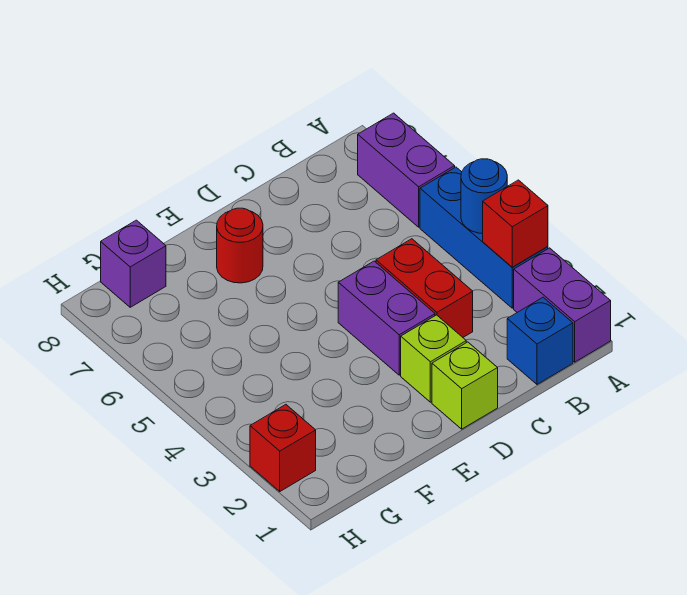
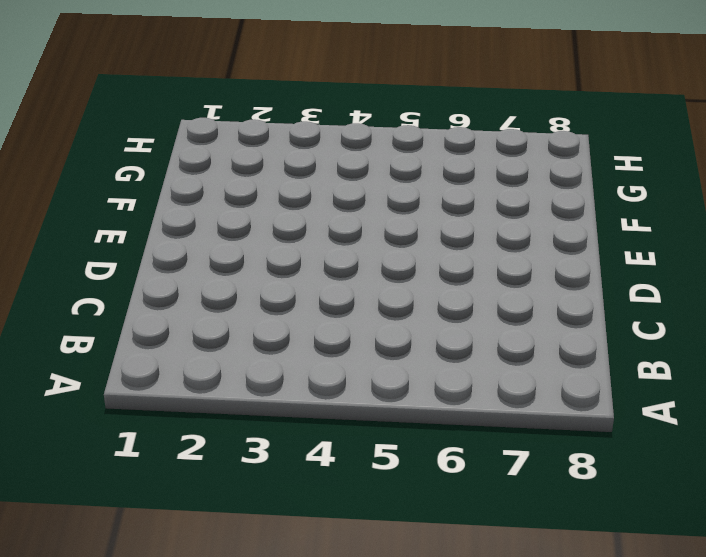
none -> purple 1x2 brick [514,248,611,362]
none -> blue 1x3 brick [420,167,548,308]
none -> purple 1x2 brick [358,113,455,227]

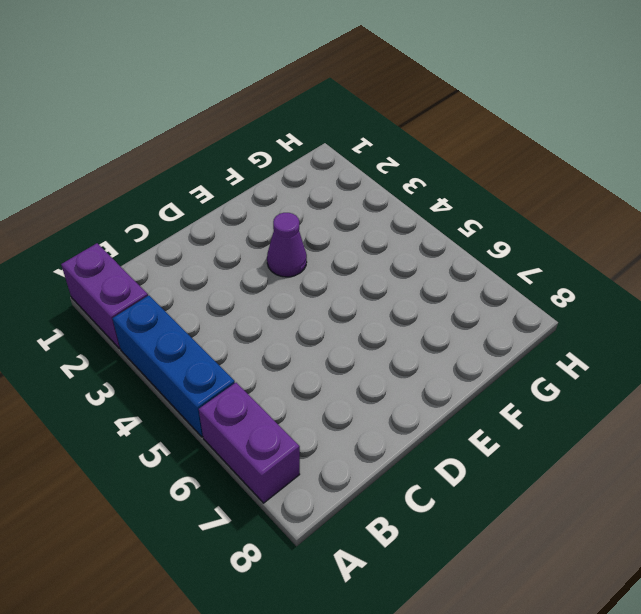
purple 1x1 cone [267,213,307,277] -> none
none -> blue 1x1 brick [507,297,573,384]
none -> red 1x2 brick [376,239,473,337]
none -> lime 1x1 brick [432,342,498,429]

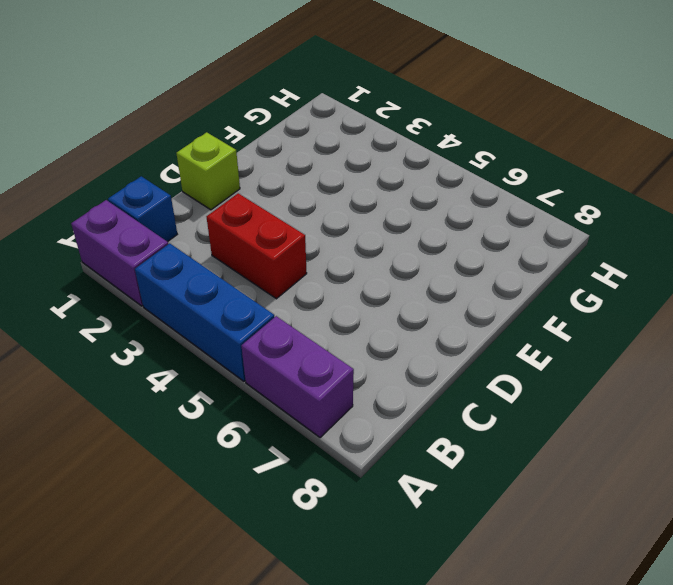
none -> lime 1x1 brick [401,315,466,402]
none -> purple 1x2 brick [338,261,435,375]
none -> red 1x1 round brick [217,208,263,283]

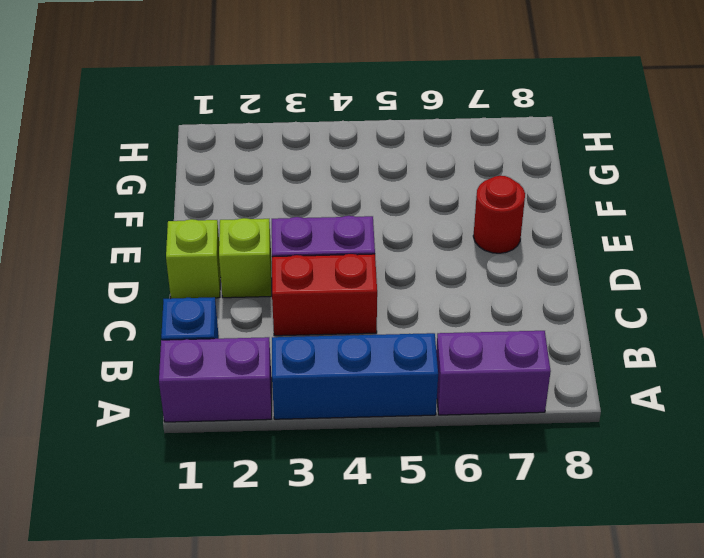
none -> purple 1x1 brick [101,220,166,307]
none -> red 1x1 brick [250,405,316,491]
none -> red 1x1 brick [483,180,548,267]

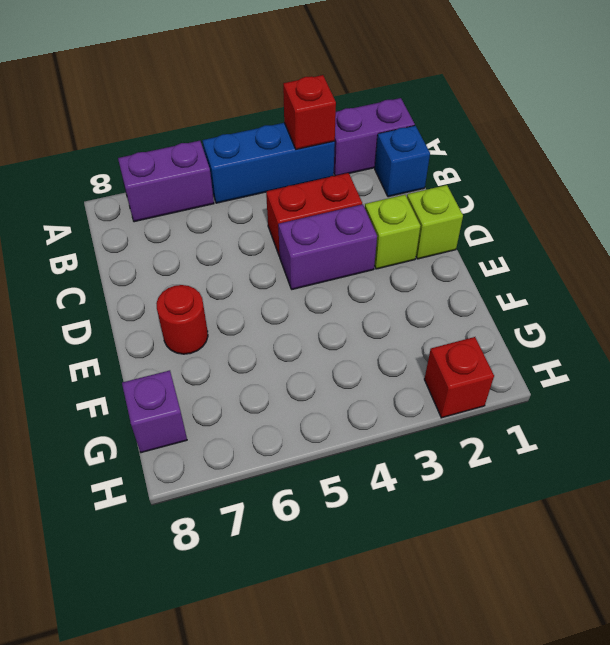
none -> blue 1x1 round brick [461,159,507,233]

